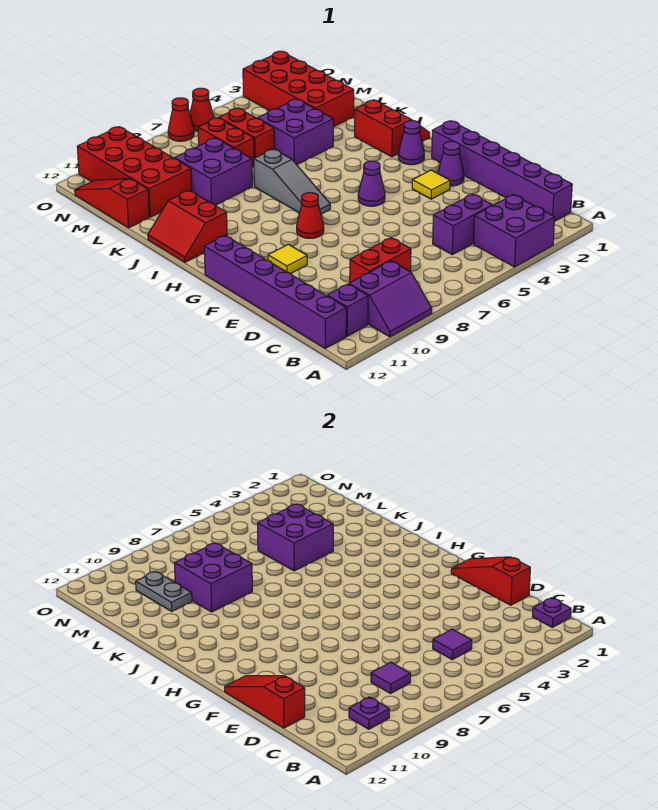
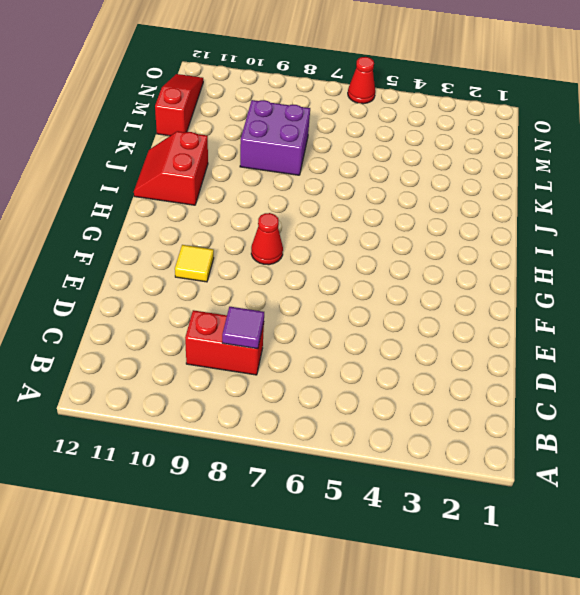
none -> purple 2x2 brick [474,195,555,267]
none -> purple 2x2 slope [349,261,432,337]
none -> purple 1x6 brick [432,121,572,221]
none -> purple 1x1 brick [327,284,368,336]

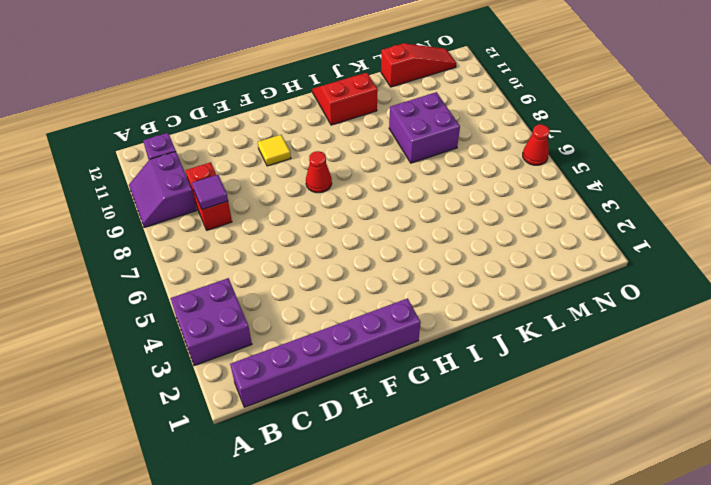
none -> purple 1x6 brick [204,235,346,348]
none -> purple 1x2 brick [433,194,492,255]
none -> purple 1x1 cone [438,142,464,186]
none -> yellow 1x1 tile [412,170,450,199]

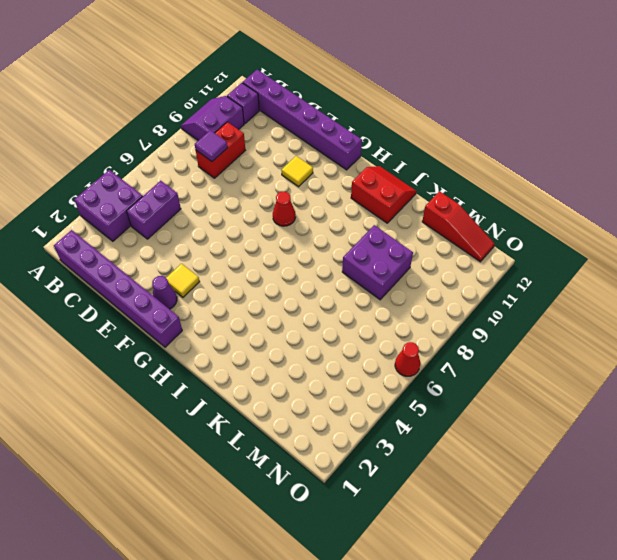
none -> purple 1x1 cone [358,161,385,206]
none -> purple 1x1 cone [398,121,424,165]
none -> grey 1x3 slope [254,149,330,214]
none -> red 2x2 slope [355,100,430,157]

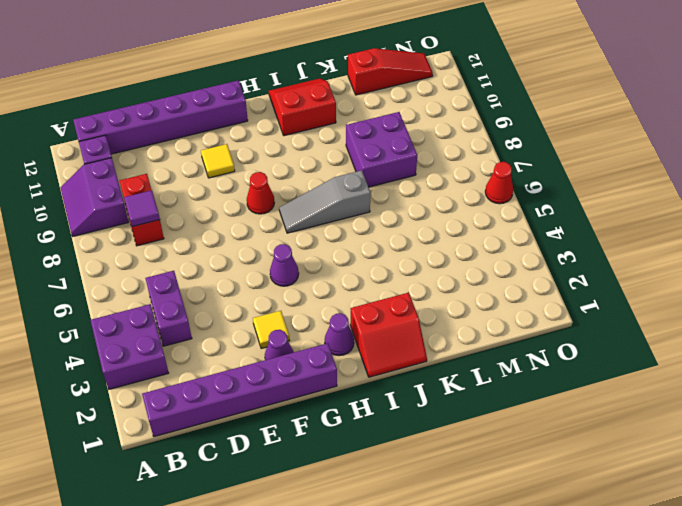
none -> purple 2x2 brick [258,99,333,165]
none -> red 2x4 brick [243,51,354,127]
none -> red 1x2 brick [219,108,274,158]
none -> red 1x2 brick [198,118,254,167]

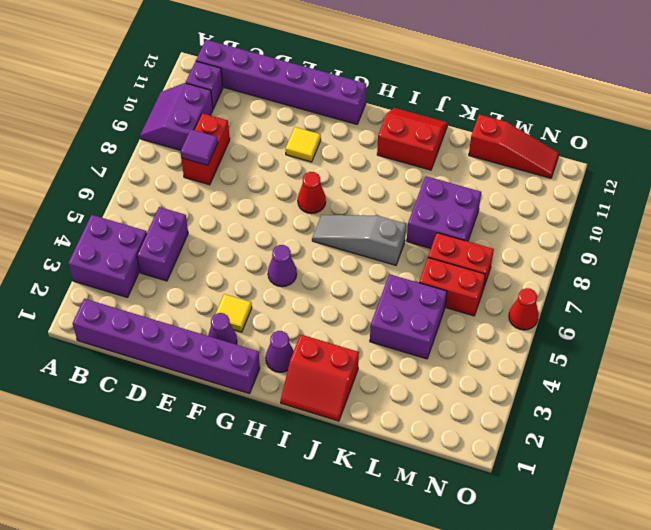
none -> red 2x4 brick [243,51,354,127]
none -> red 2x4 brick [77,127,192,217]
none -> red 1x1 cone [168,98,194,141]
none -> purple 1x1 plate [533,598,571,627]

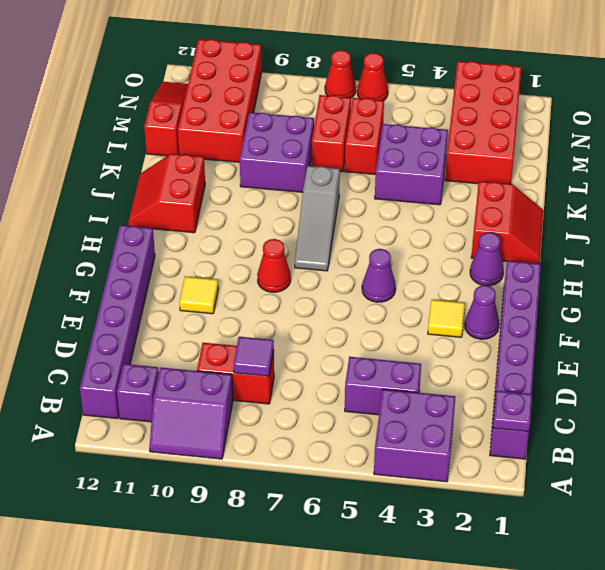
none -> purple 1x1 plate [349,697,389,729]
none -> purple 1x1 tile [433,629,472,660]
none -> red 1x3 slope [451,557,530,605]
none -> red 1x3 slope [225,676,305,728]

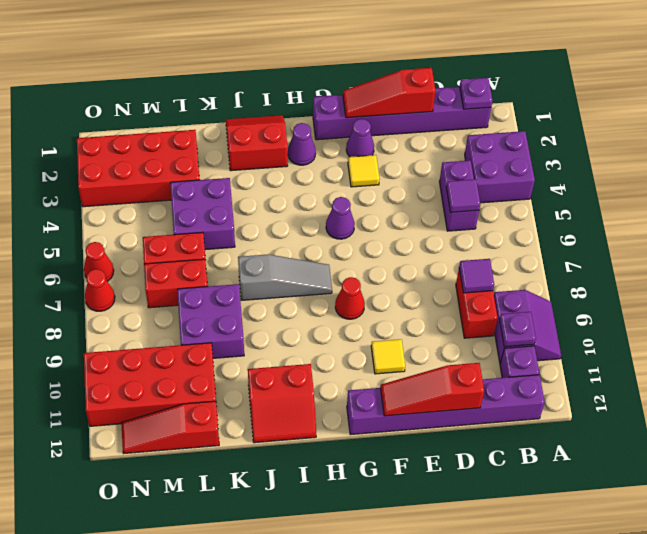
none -> purple 2x2 brick [258,504,333,571]
none -> purple 2x2 brick [175,543,252,612]
none -> grey 1x2 plate [136,572,192,611]

